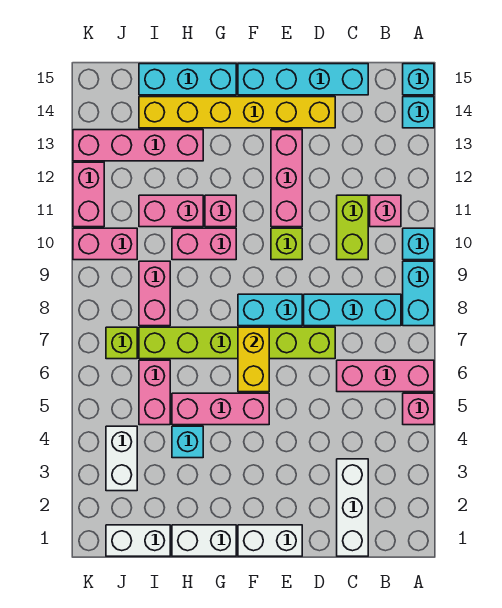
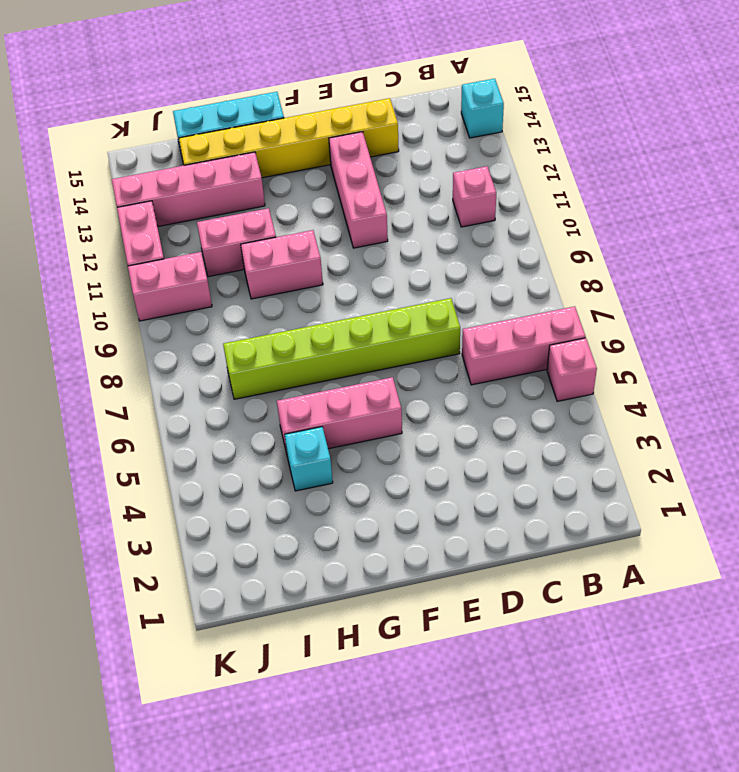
none -> cyan 1x2 brick [403,261,434,326]
none -> cyan 1x1 brick [403,228,434,260]
none -> cyan 1x1 brick [403,64,434,95]
none -> cyan 1x3 brick [304,294,401,326]

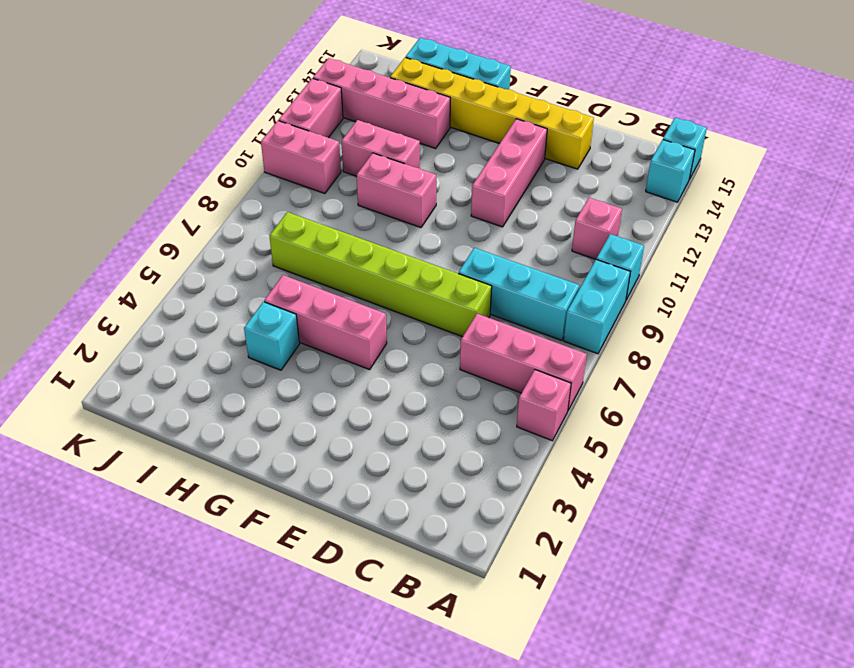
none -> white 1x3 brick [337,459,368,556]
none -> lime 1x2 brick [337,195,368,260]
none -> cyan 1x4 brick [238,64,368,95]
none -> white 1x2 brick [238,525,302,556]

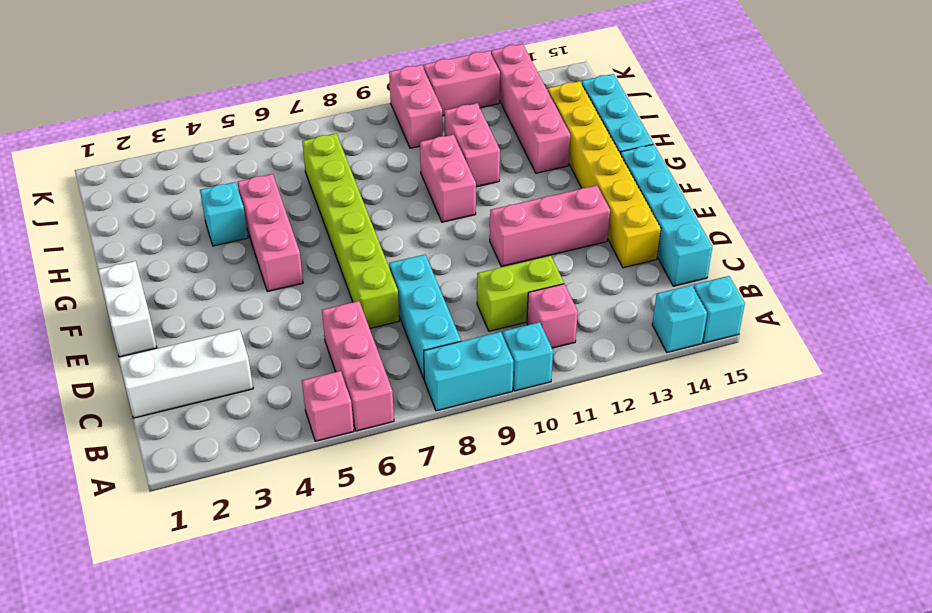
none -> cyan 1x2 brick [238,294,302,326]
none -> lime 1x1 brick [271,228,302,260]
none -> white 1x2 brick [172,525,236,556]
none -> pink 1x1 brick [205,195,236,227]

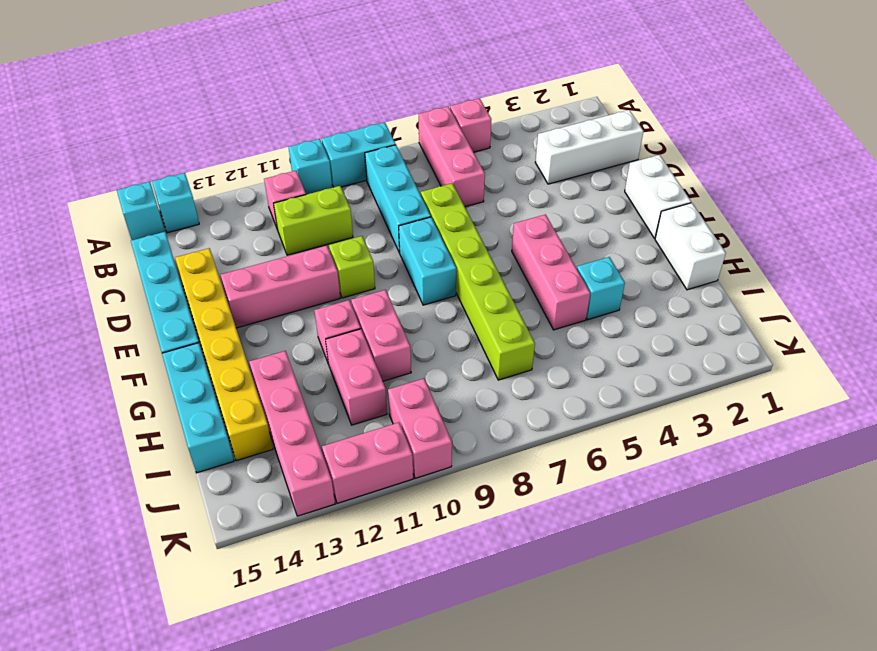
none -> white 1x2 brick [106,525,170,556]
none -> pink 1x2 brick [139,360,170,425]
none -> pink 1x2 brick [139,261,170,326]
none -> white 1x2 brick [106,426,137,491]

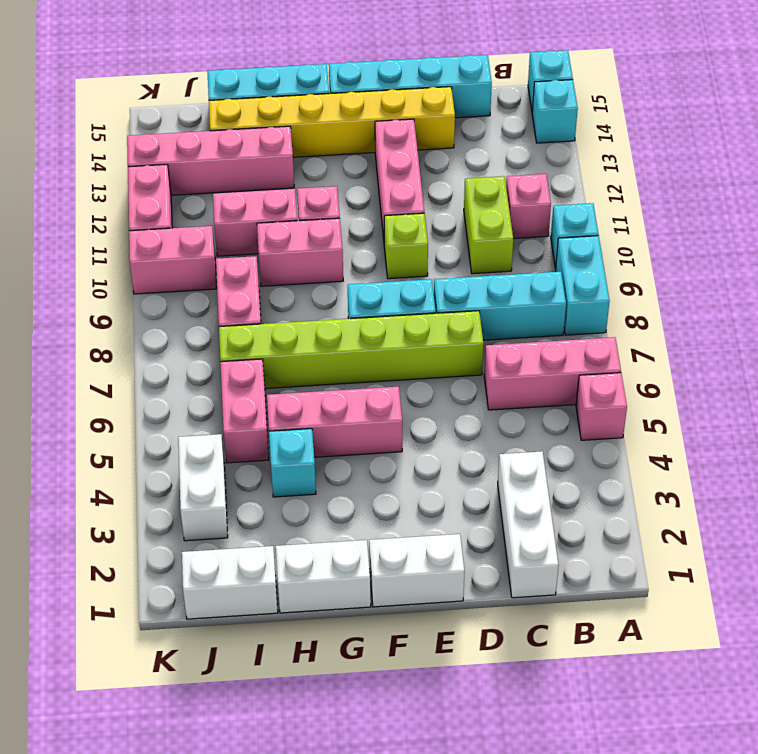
none -> lime 1x1 brick [106,327,137,359]
none -> yellow 1x2 brick [238,327,269,392]

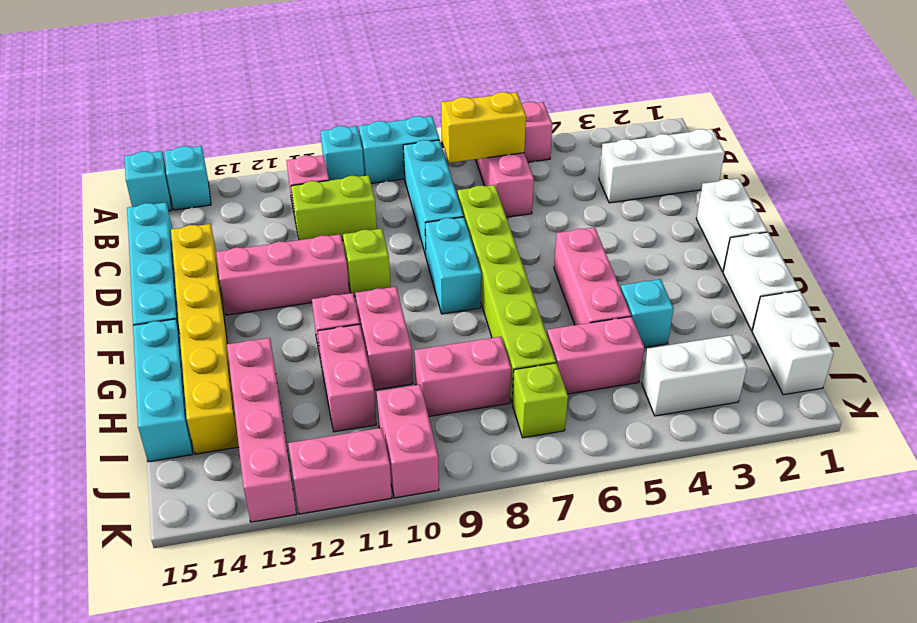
yellow 1x2 brick [441,92,526,163] -> yellow 1x2 brick moved to [238,327,269,392]

